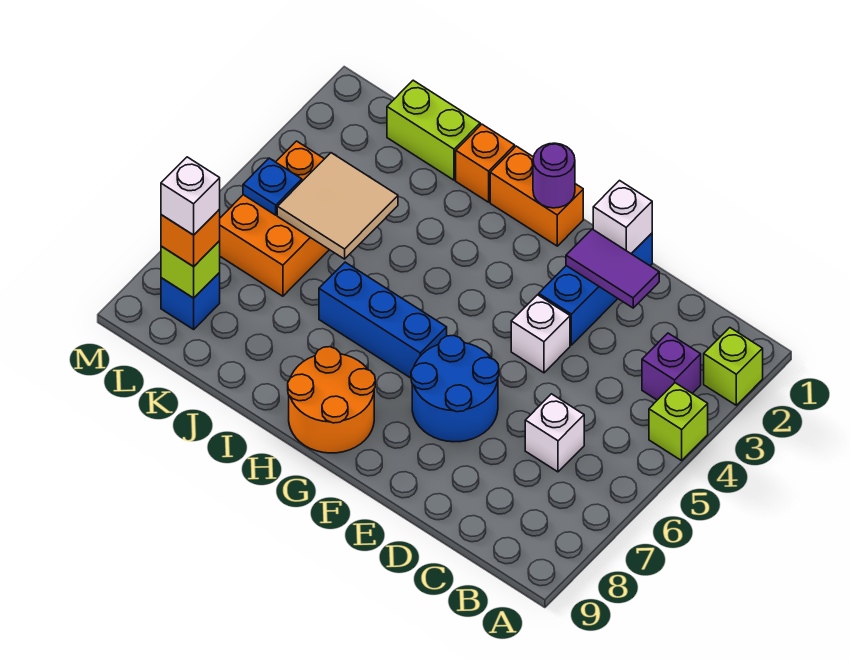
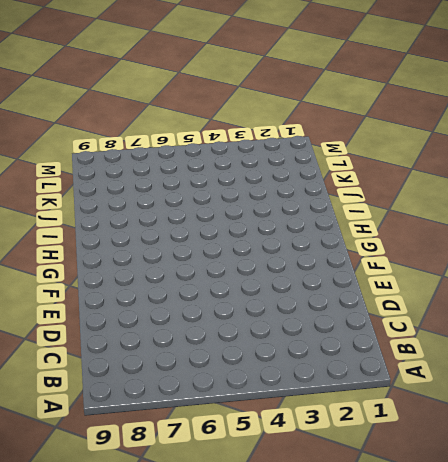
none -> lime 1x1 brick [704,328,763,405]
none -> lime 1x1 brick [649,383,708,461]
none -> purple 1x1 brick [642,333,701,400]

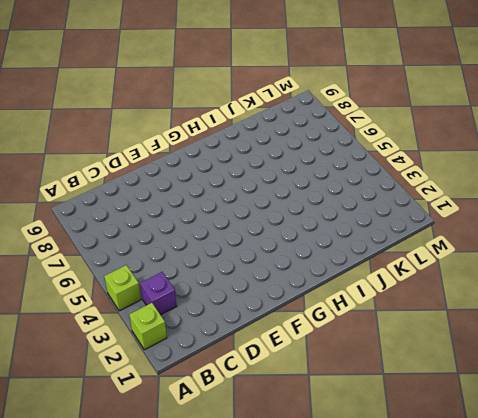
none -> white 1x1 brick [525,394,584,472]
none -> blue 1x3 brick [539,233,652,345]
none -> white 1x1 brick [511,295,570,373]

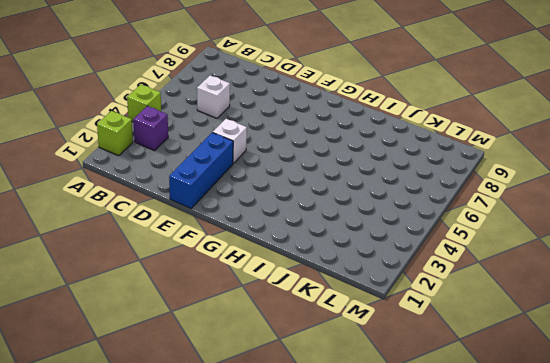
none -> blue 2x2 round brick [411,335,499,442]
none -> orange 1x2 brick [490,146,583,246]
none -> blue 1x3 brick [319,262,447,378]

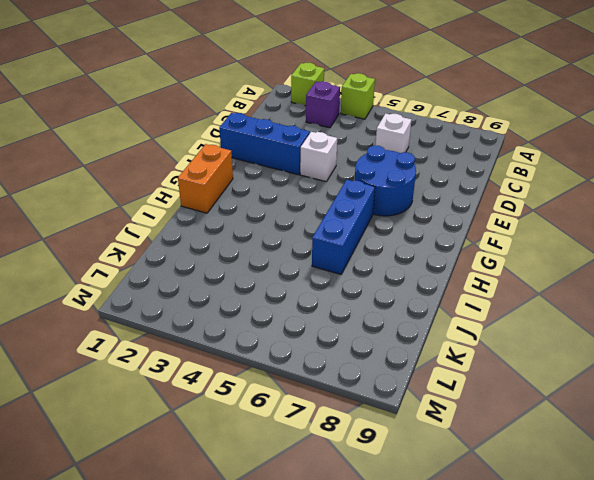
none -> orange 2x2 round brick [288,347,375,453]
none -> orange 1x1 brick [456,124,515,202]
none -> lime 1x2 brick [387,80,480,180]

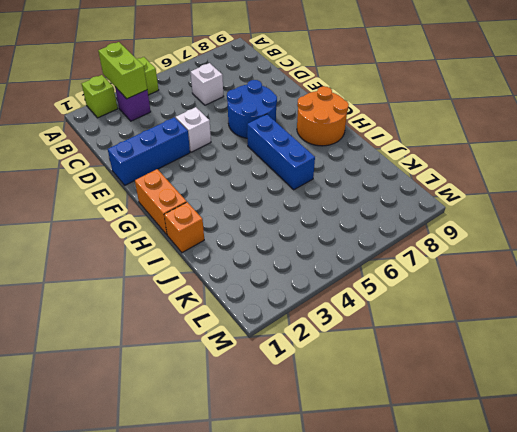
lime 1x2 brick [98,42,147,99] -> lime 1x2 brick moved to [387,80,480,180]
none -> orange 2x3 brick [220,141,329,296]
none -> blue 1x1 brick [161,273,220,329]
none -> purple 1x2 tile [566,229,659,308]

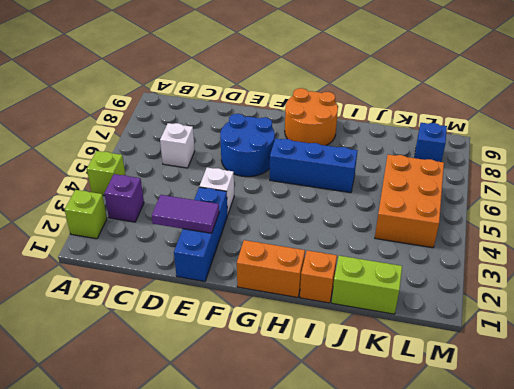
none -> white 1x1 brick [593,181,652,253]
none -> purple 1x1 round brick [533,143,575,208]
none -> tan 2x2 tile [277,153,398,259]

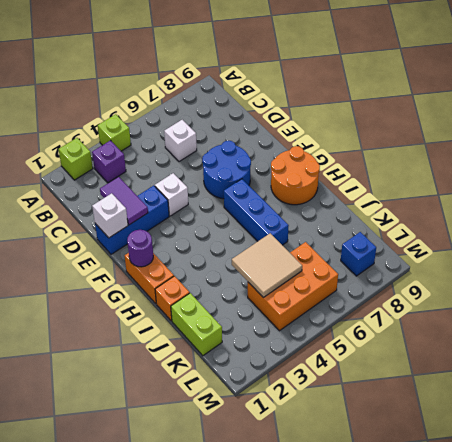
none -> blue 1x1 plate [243,158,302,215]
none -> lime 1x1 brick [161,241,220,298]
none -> orange 1x1 brick [161,209,220,267]

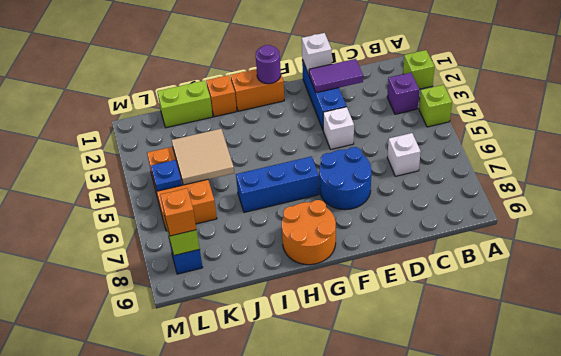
none -> white 1x1 brick [161,157,220,235]

